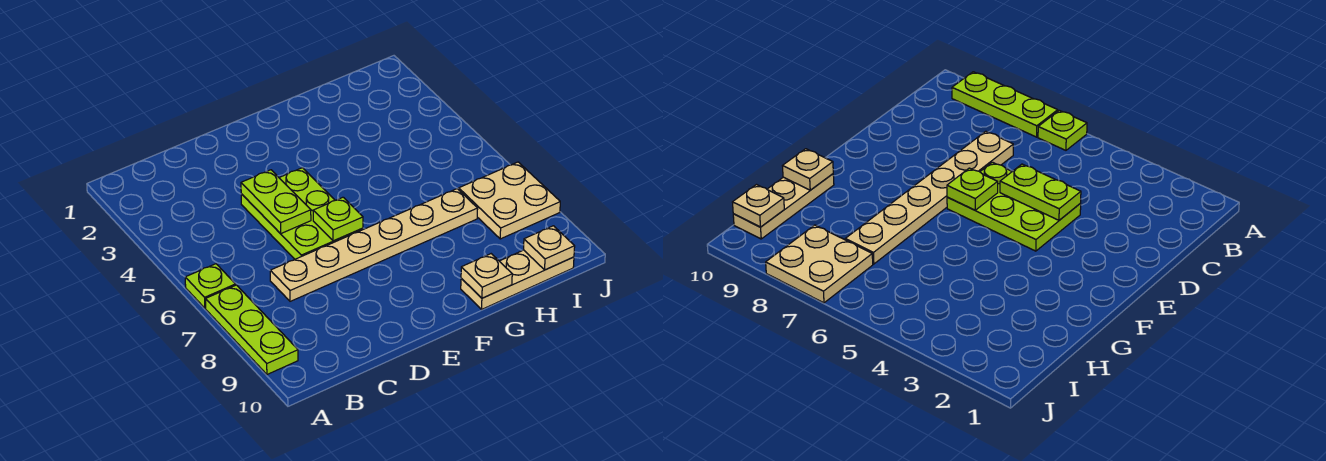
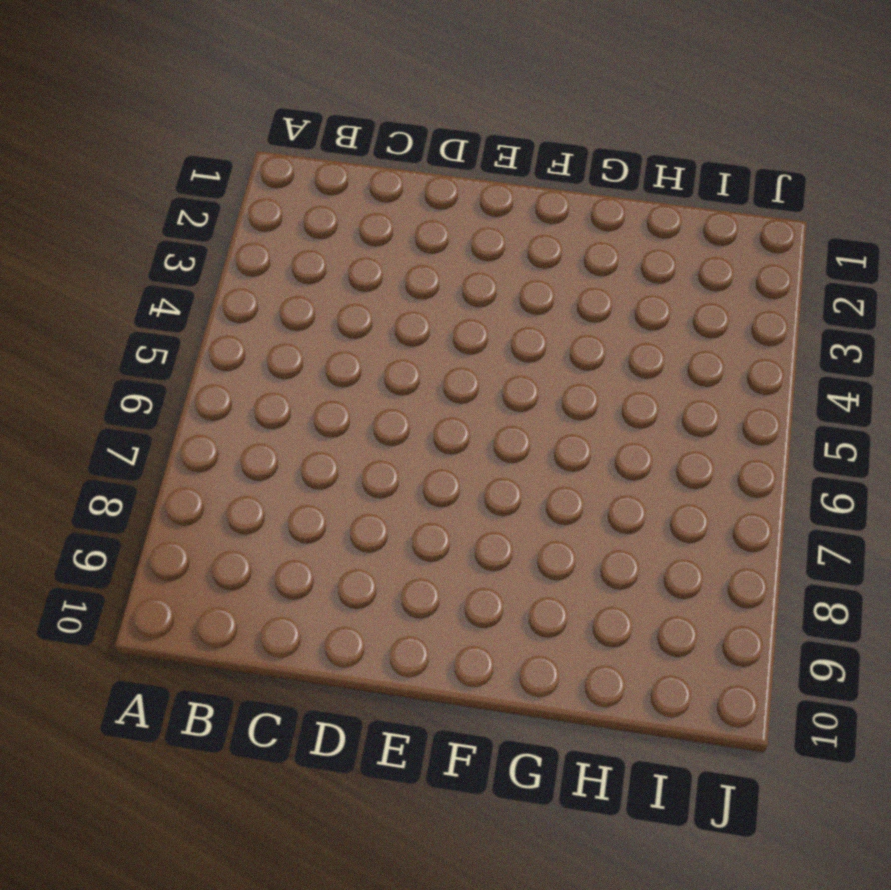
none -> lime 1x1 plate [185,264,235,308]
none -> lime 1x3 plate [206,285,298,374]

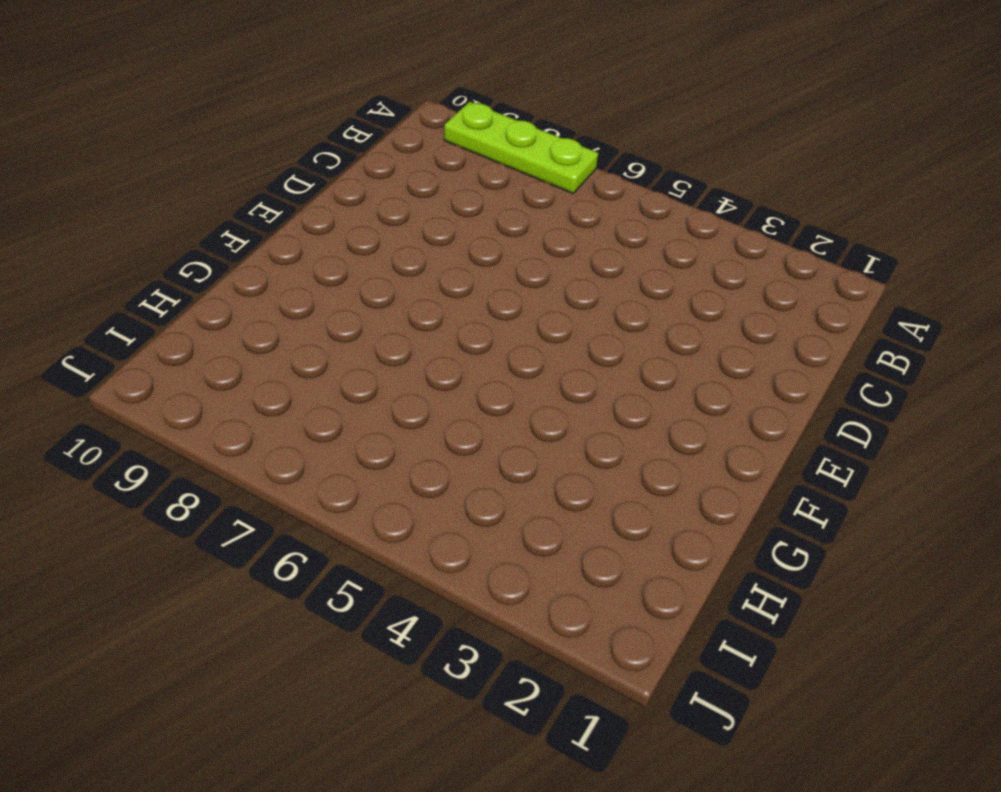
none -> lime 1x1 plate [185,264,235,308]
none -> tan 1x6 plate [270,189,478,301]

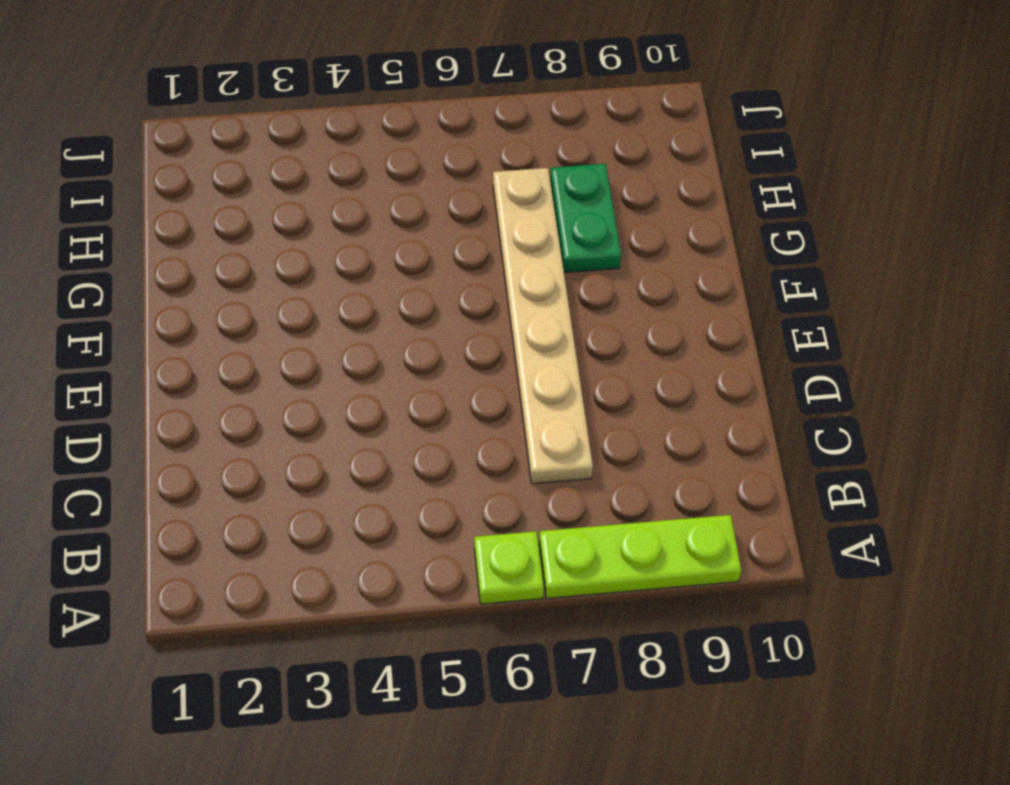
green 1x2 plate [550,164,621,273] -> none
none -> lime 2x3 plate [241,168,363,259]
none -> tan 1x3 plate [461,250,574,309]

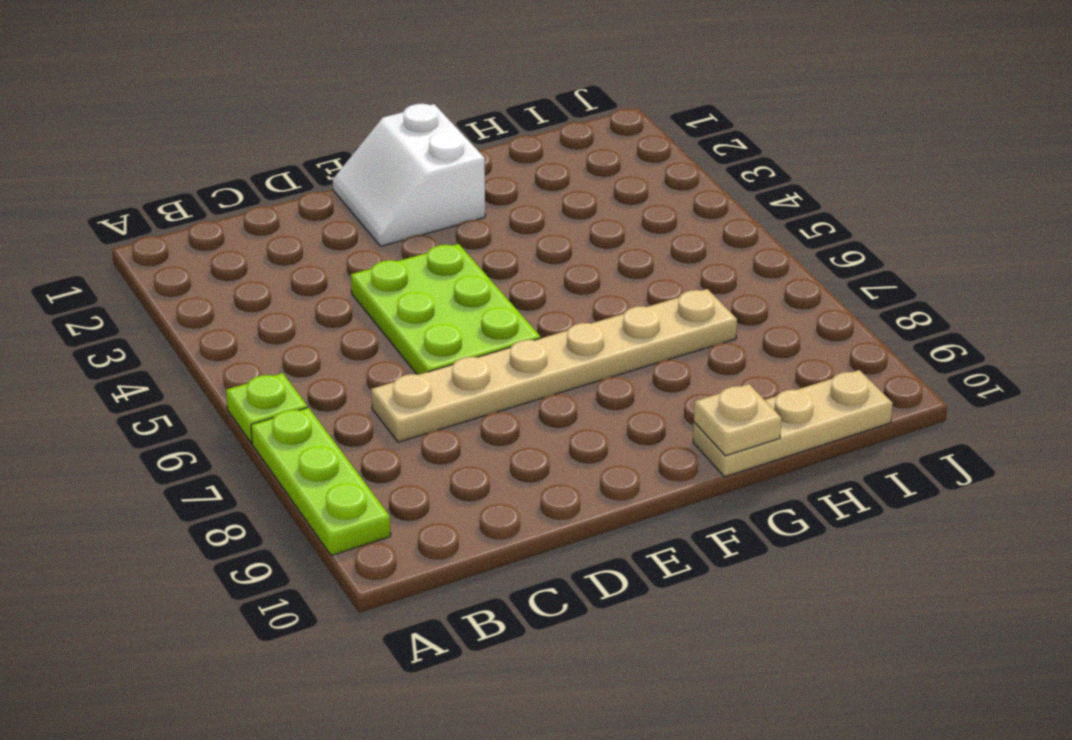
white 2x2 slope [333,104,485,246] -> none
none -> tan 2x2 plate [459,162,560,239]
none -> lime 1x2 plate [241,170,311,234]

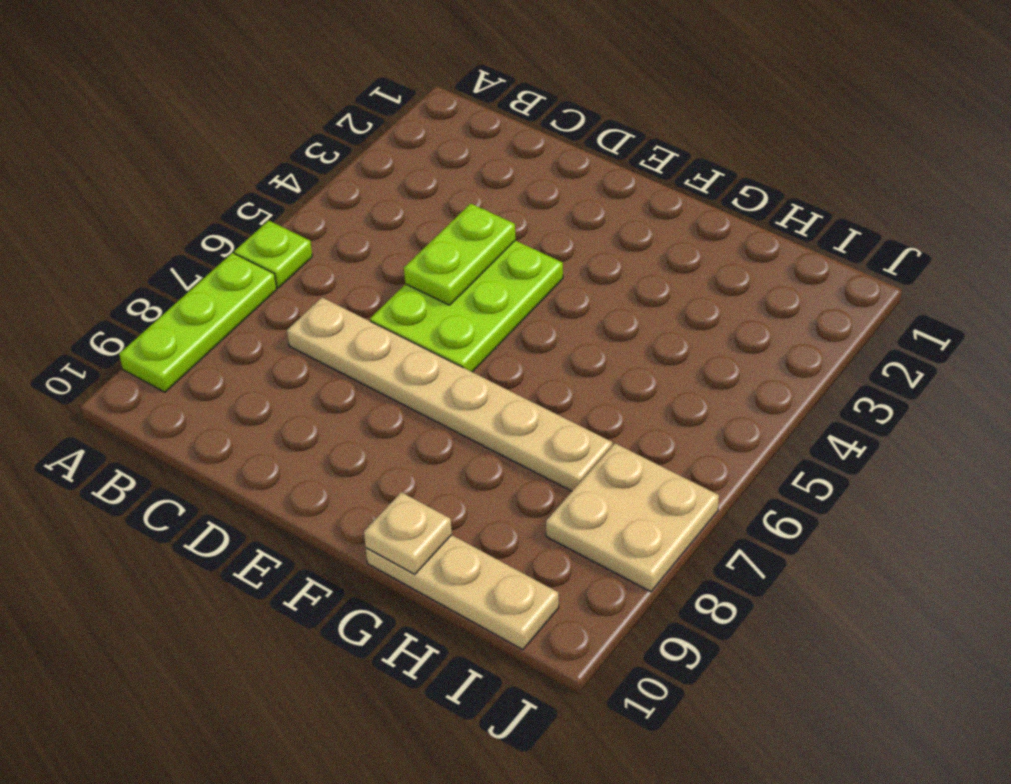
none -> lime 1x1 plate [313,197,363,241]
none -> tan 1x1 plate [524,226,575,270]

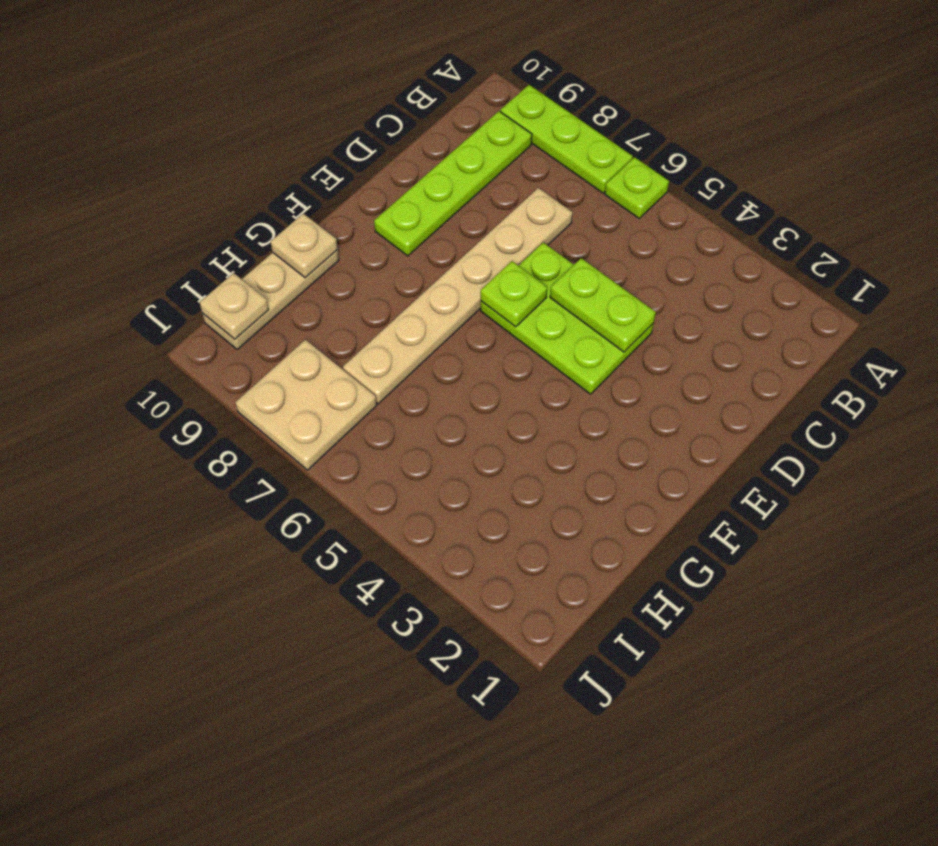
lime 1x4 plate [374,111,532,256] -> none

